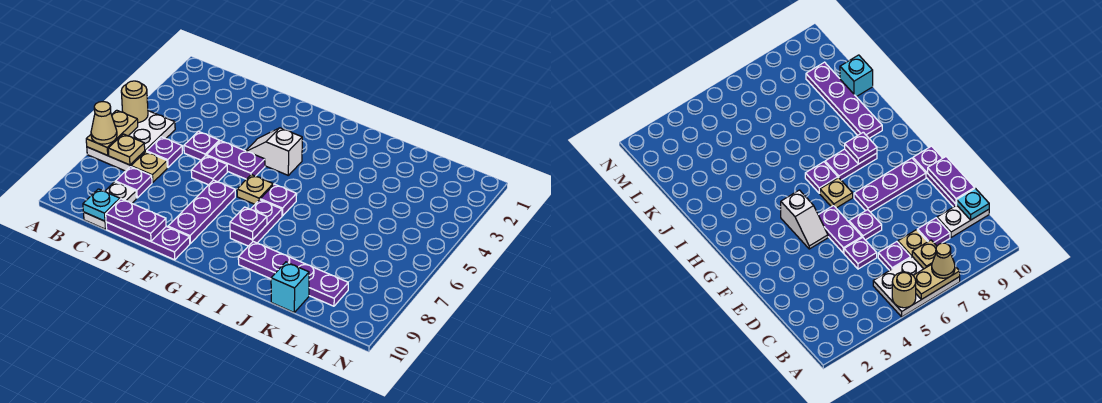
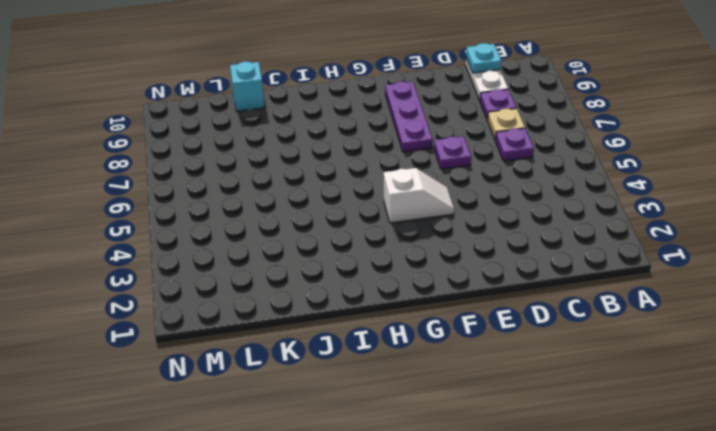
none -> white 2x3 plate [87,111,175,171]
none -> purple 1x1 plate [184,131,220,160]
none -> purple 1x3 plate [106,222,190,260]

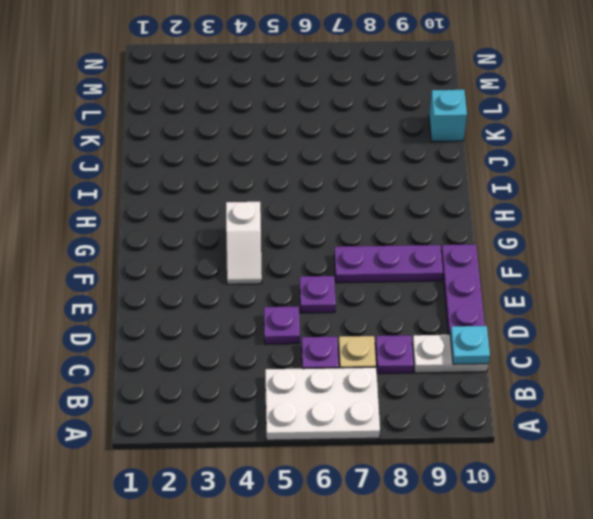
none -> purple 1x2 plate [206,141,265,179]
none -> tan 1x1 plate [237,175,273,204]
none -> purple 1x1 plate [260,184,297,216]

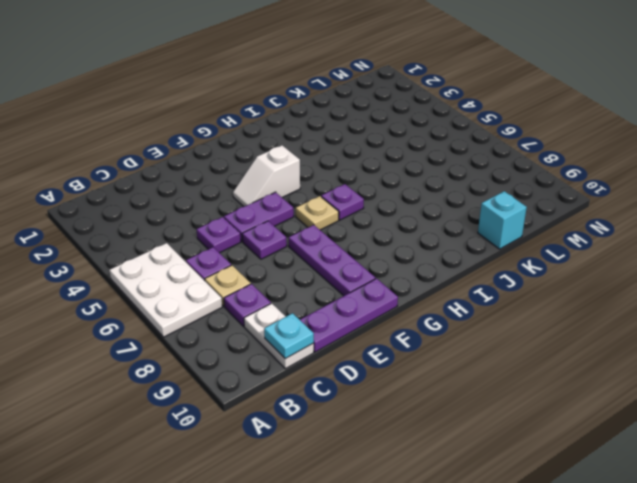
none -> purple 1x2 plate [230,200,282,246]
none -> purple 1x4 plate [238,242,348,306]
none -> tan 1x1 round brick [121,81,148,123]

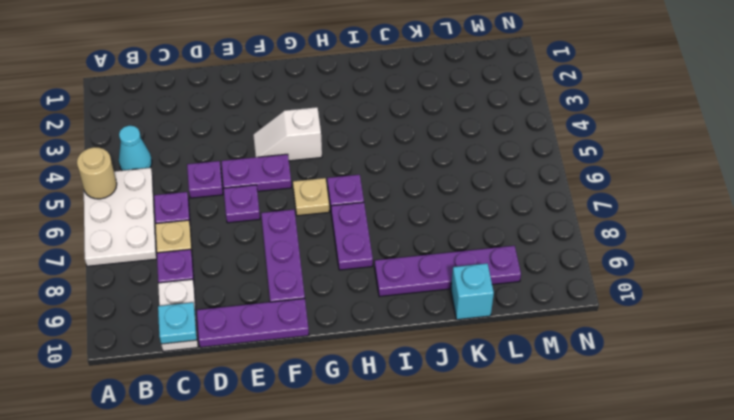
cyan 1x1 cone [119,126,152,171] -> none
none -> tan 1x2 plate [86,110,138,155]
none -> tan 1x1 plate [108,134,145,165]
none -> purple 1x2 plate [106,199,166,241]

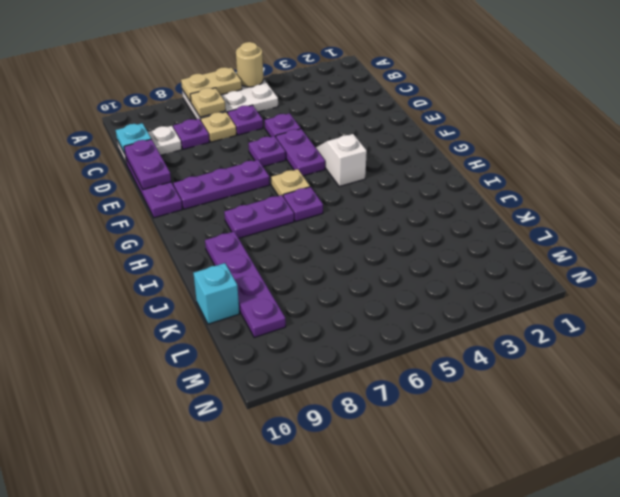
none -> purple 1x1 plate [230,207,267,240]
none -> tan 1x1 cone [91,102,117,144]

